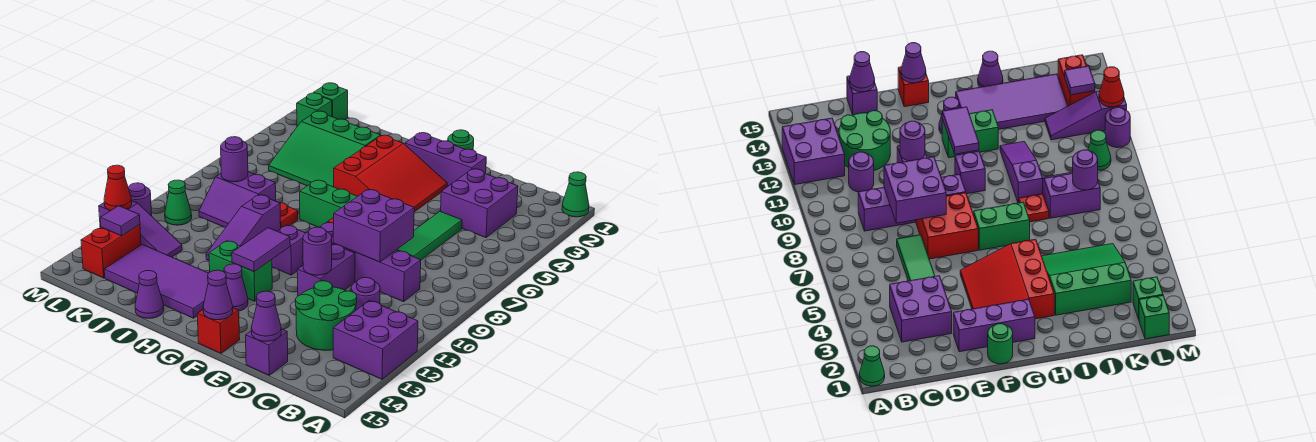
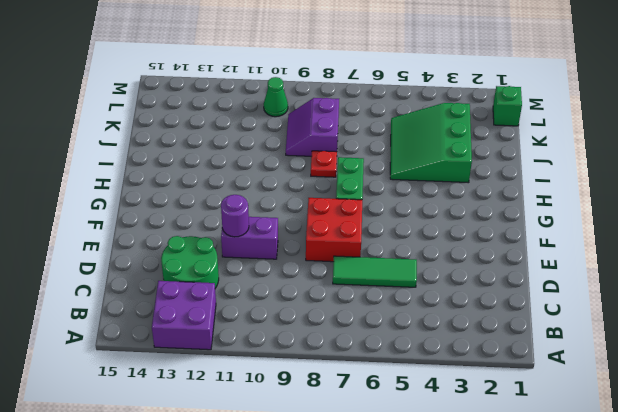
none -> green 1x1 cone [562,172,589,217]
none -> purple 2x2 brick [441,169,518,238]
none -> purple 1x4 brick [320,222,421,302]
none -> purple 1x1 round brick [351,278,380,310]

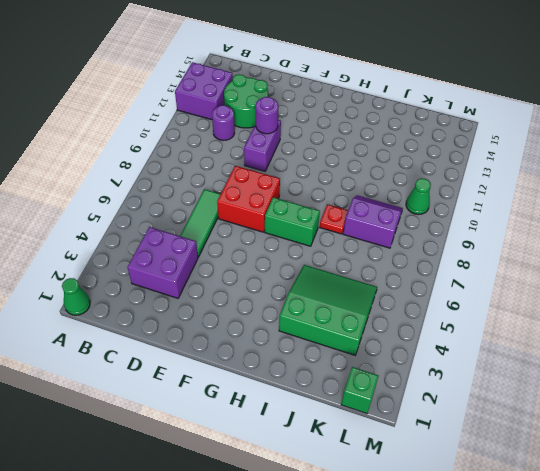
none -> purple 1x4 brick [320,222,421,302]
none -> purple 1x1 brick [246,329,288,375]
none -> purple 1x3 brick [405,133,486,187]
none -> green 1x1 round brick [448,130,474,150]

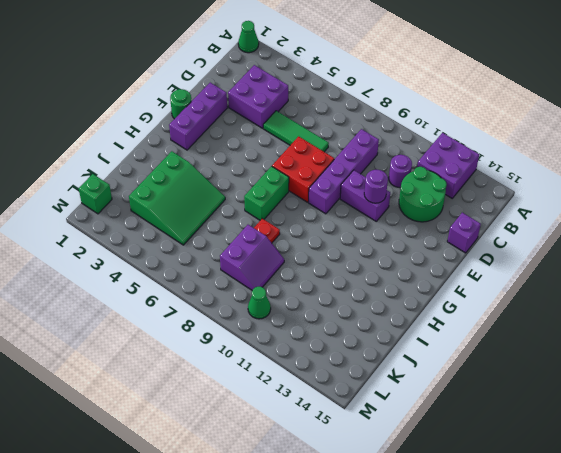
none -> red 3x3 slope [334,135,447,212]
none -> red 1x1 brick [197,308,240,353]
none -> purple 1x1 brick [272,225,305,275]
none -> green 1x2 brick [209,241,272,301]

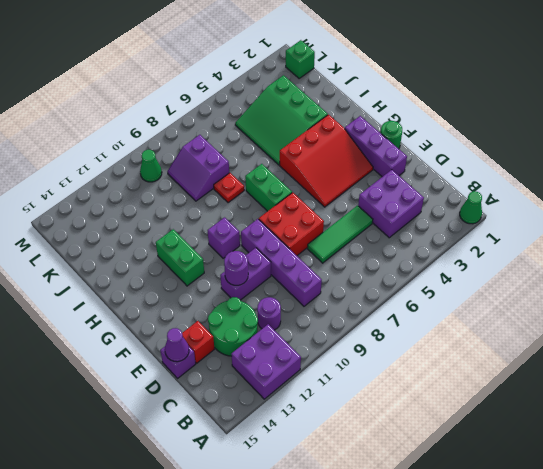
red 1x1 brick [182,321,214,363] -> red 1x1 brick moved to [197,308,240,353]
none -> purple 1x1 cone [224,264,248,311]
none -> purple 2x4 tile [104,245,209,318]
none -> purple 1x3 slope [206,195,281,261]
none -> purple 1x1 cone [135,271,164,318]

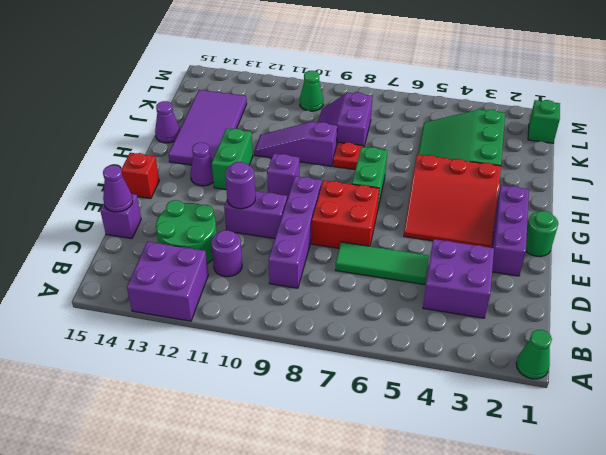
none -> purple 1x3 slope [99,201,182,257]
none -> green 1x1 brick [297,93,332,126]
none -> red 1x2 brick [81,225,141,278]
none -> purple 1x1 round brick [128,183,152,216]

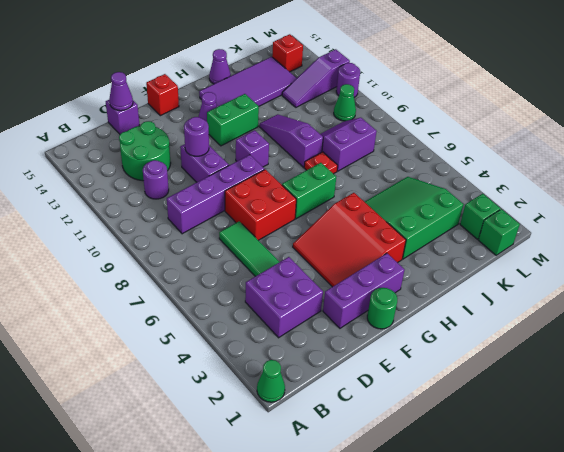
red 1x1 brick [272,34,303,72] -> red 1x2 brick [81,225,141,278]
none -> purple 2x2 brick [333,301,418,379]
none -> purple 2x2 brick [333,190,414,262]
none -> purple 1x1 cone [203,270,233,320]
none -> purple 1x2 tile [232,228,290,272]

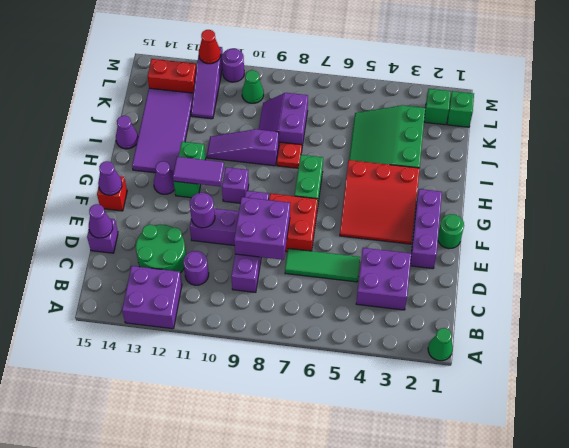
none -> purple 1x1 round brick [221,137,248,182]
none -> purple 1x1 tile [100,206,140,236]

